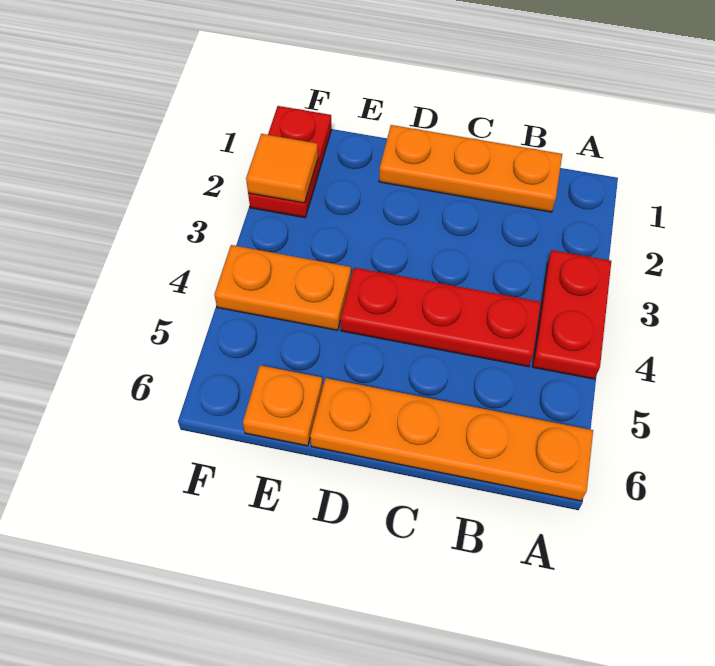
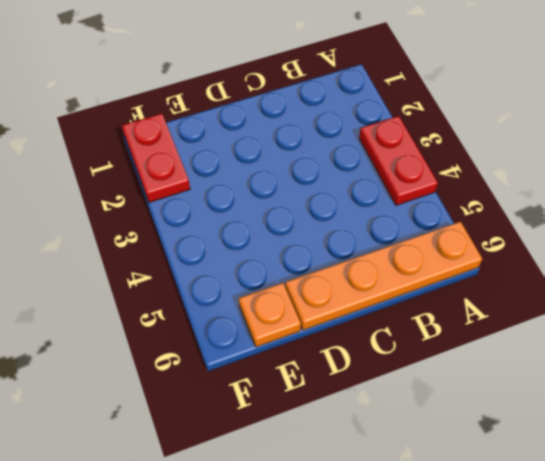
none -> orange 1x3 plate [379,125,562,212]
none -> red 1x3 plate [341,268,541,367]

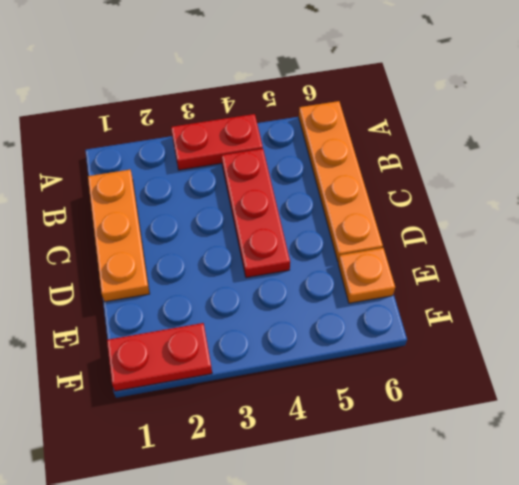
none -> orange 1x2 plate [214,245,351,330]
none -> orange 1x1 tile [246,134,318,203]

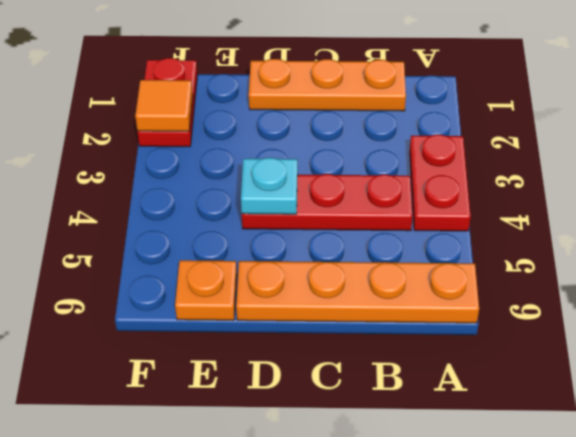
cyan 1x1 plate [241,158,298,214] -> none
none -> orange 1x2 plate [214,245,351,330]

